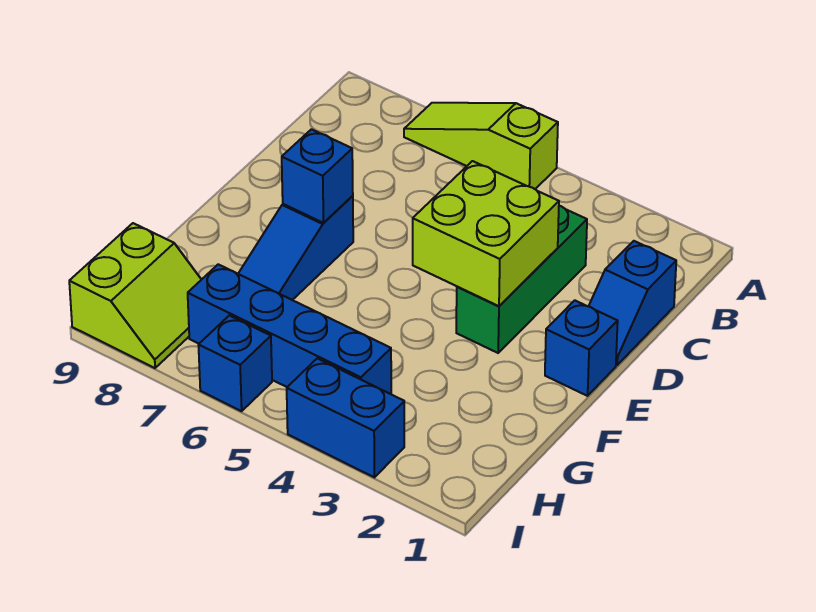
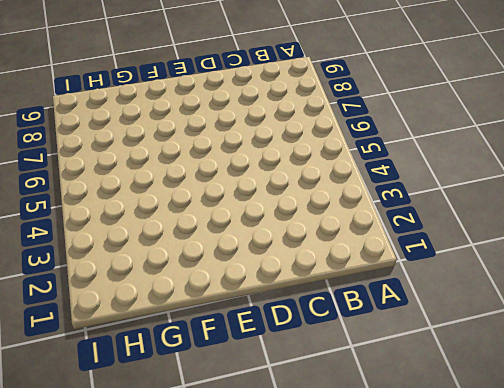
none -> lime 1x3 slope [404,103,558,189]
none -> blue 1x2 slope [589,241,676,365]

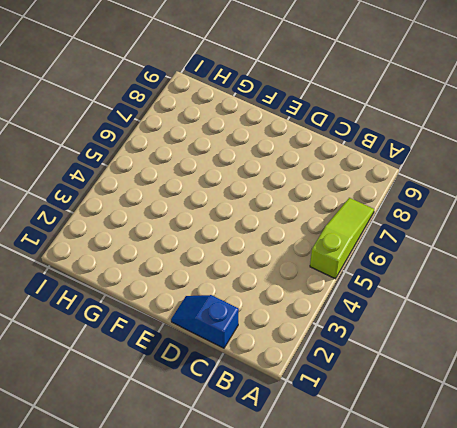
none -> green 1x3 brick [456,206,587,353]
none -> blue 1x1 brick [545,300,618,396]

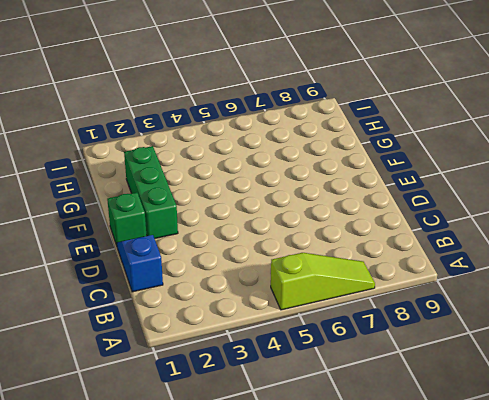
green 1x1 brick [107,192,147,245] -> blue 1x1 brick [545,300,618,396]
green 1x3 brick [124,146,178,239] -> green 1x3 brick moved to [456,206,587,353]
none -> blue 1x3 slope [238,196,353,300]
none -> blue 1x4 brick [188,264,391,394]

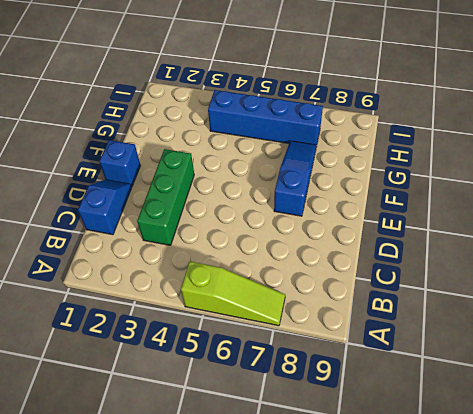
none -> lime 2x2 slope [69,223,201,368]
none -> blue 1x2 brick [287,358,404,477]

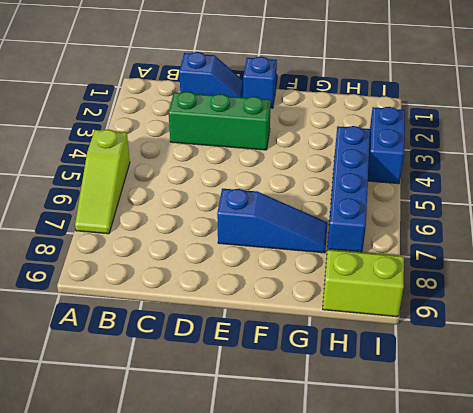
none -> blue 1x1 brick [199,315,272,411]
none -> lime 2x2 brick [413,161,559,306]

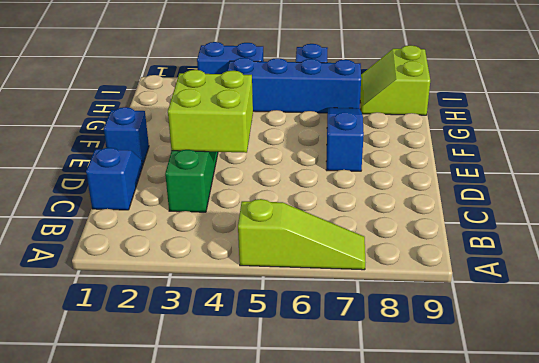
none -> blue 1x1 brick [282,129,353,223]

